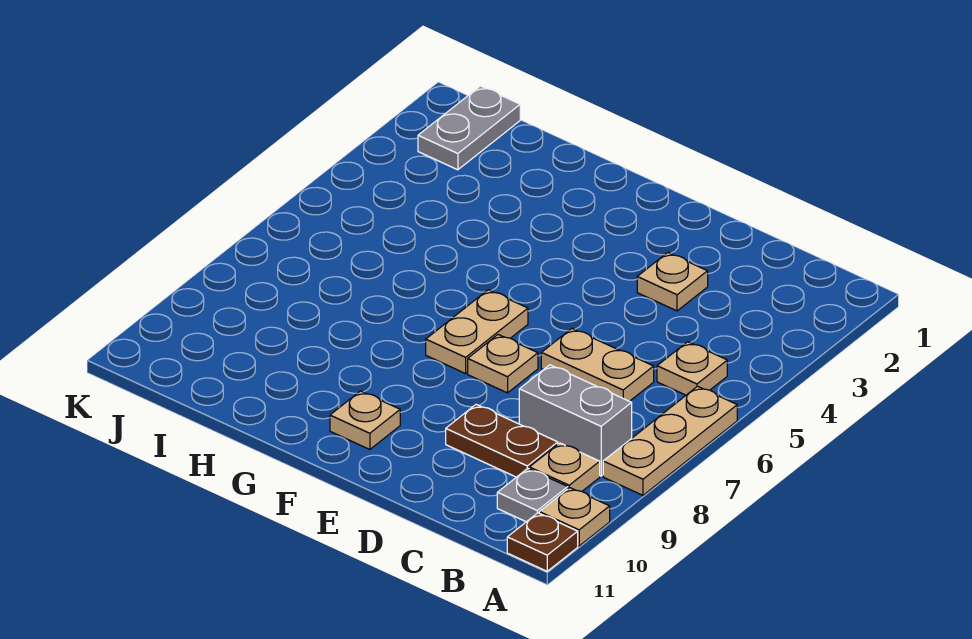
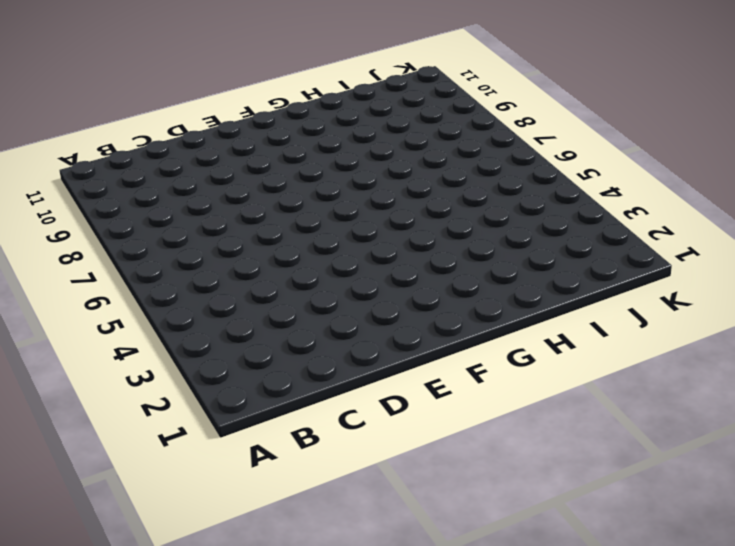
none -> tan 1x3 plate [603,386,737,495]
none -> tan 1x1 plate [539,488,610,546]
none -> brown 1x1 plate [507,513,578,571]

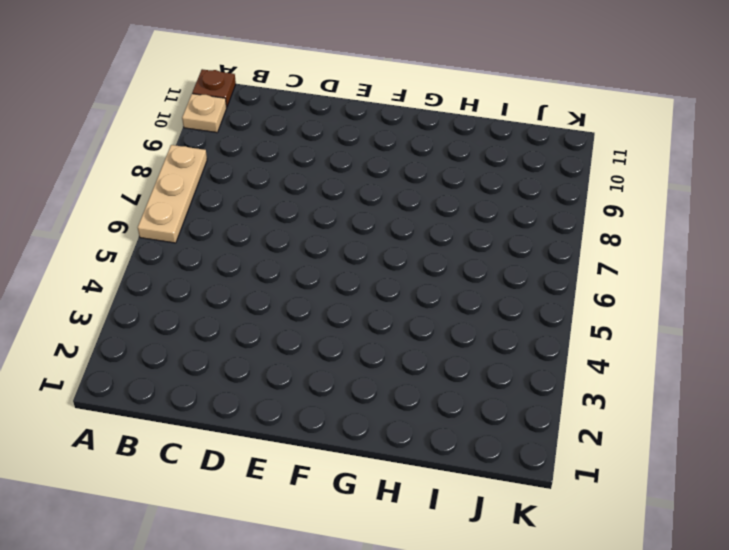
none -> tan 1x1 plate [657,342,727,395]
none -> grey 1x2 brick [519,365,632,476]
none -> tan 1x1 plate [529,443,600,491]

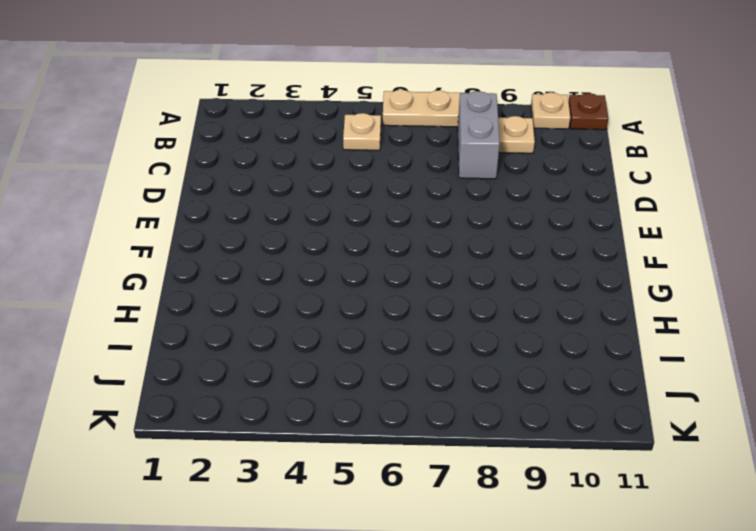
none -> grey 1x1 plate [497,468,568,522]
none -> tan 1x2 plate [541,329,654,401]
none -> brown 1x2 plate [446,404,558,477]

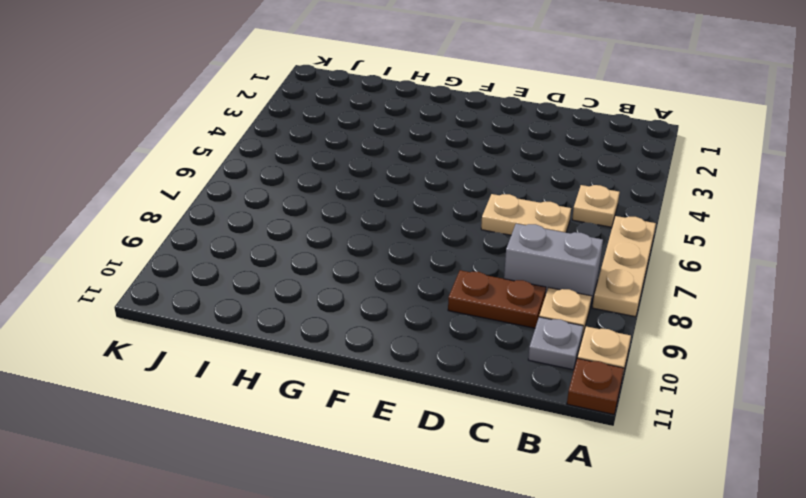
none -> tan 1x1 plate [637,253,708,311]
none -> tan 1x1 plate [468,335,538,393]
none -> tan 1x2 plate [426,290,528,374]

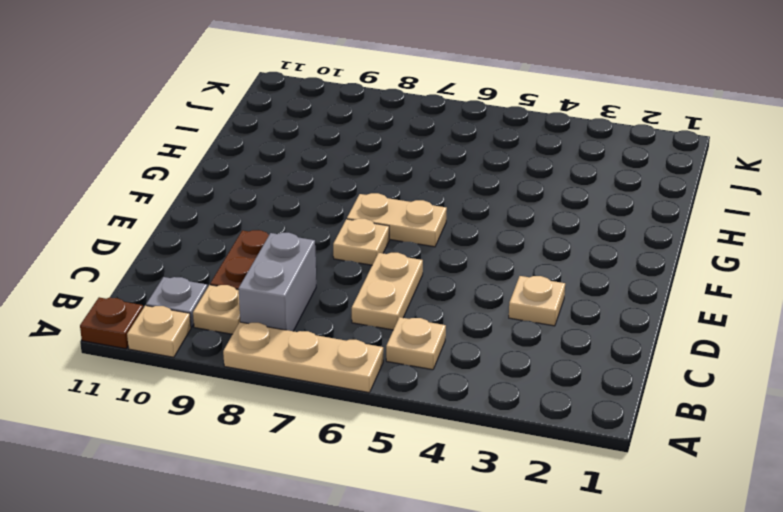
none -> tan 1x1 plate [330,391,400,450]
none -> grey 1x2 plate [418,86,520,170]

